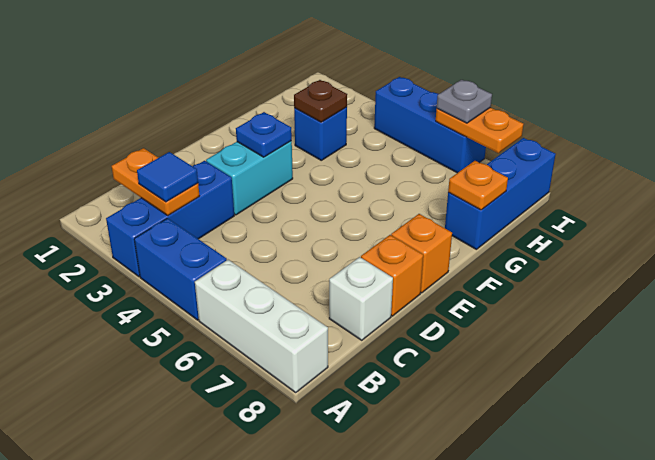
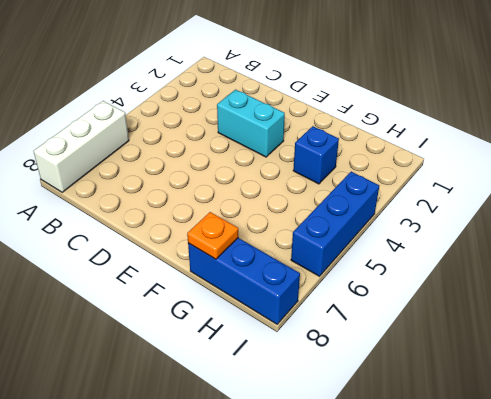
none -> blue 1x3 brick [106,161,234,277]
none -> blue 1x2 brick [134,218,227,320]
none -> white 1x1 brick [329,257,393,340]

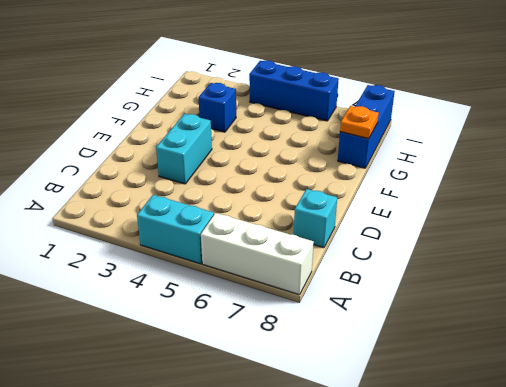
cyan 1x2 brick [137,195,214,264] -> blue 1x2 brick [134,218,227,320]
cyan 1x1 brick [294,189,337,248] -> white 1x1 brick [329,257,393,340]
none -> blue 1x3 brick [106,161,234,277]
none -> orange 1x1 brick [361,235,423,316]
none -> orange 1x1 brick [391,214,452,293]

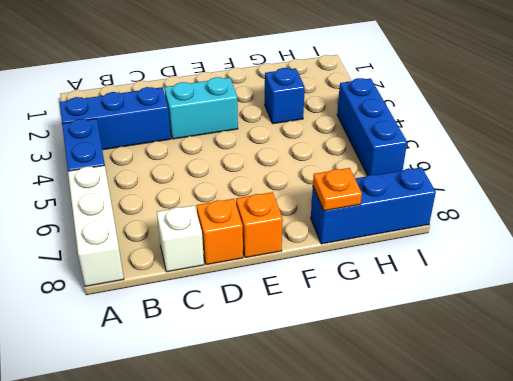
none -> orange 1x2 plate [112,148,199,215]
none -> blue 1x1 plate [236,112,292,157]
none -> brown 1x1 plate [294,80,347,122]

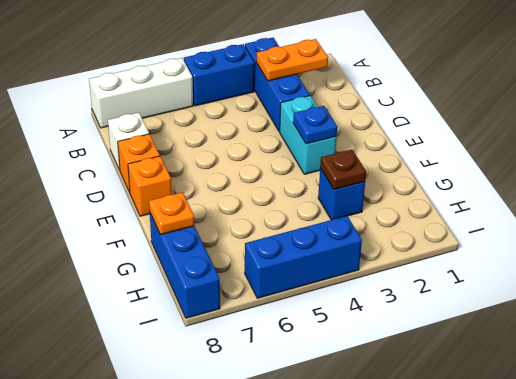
none -> orange 1x2 plate [436,108,523,153]
none -> blue 1x1 tile [137,152,198,202]
none -> grey 1x1 plate [437,80,492,123]

